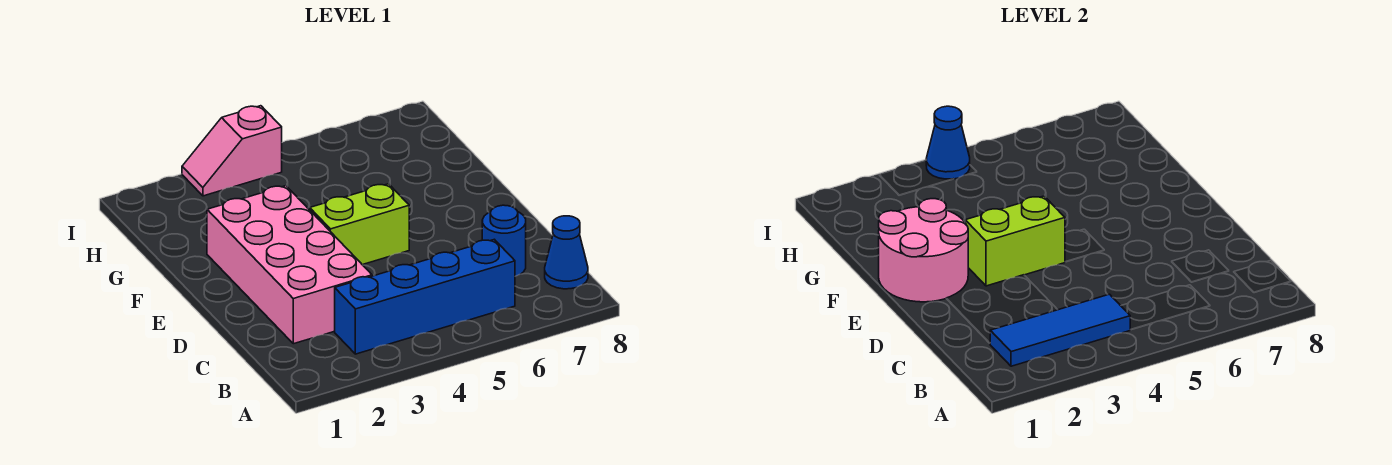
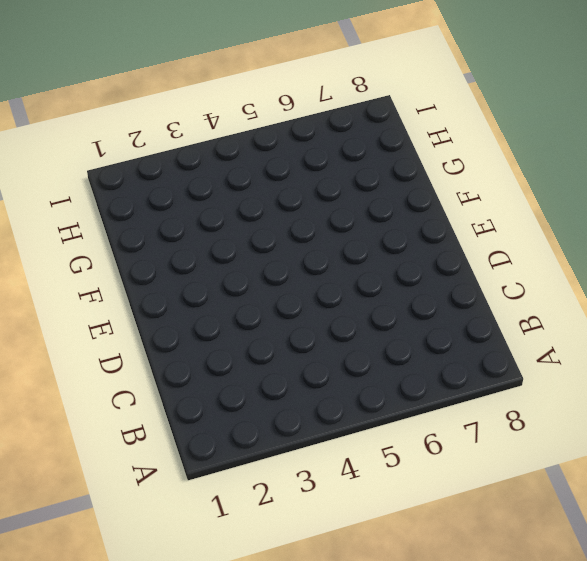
none -> blue 1x4 brick [335,239,515,354]
none -> blue 1x1 cone [545,216,588,289]

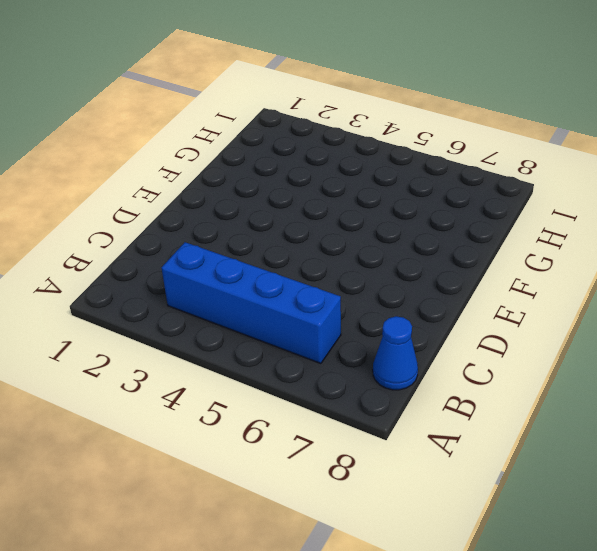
none -> pink 2x4 brick [207,186,372,344]
none -> blue 1x1 round brick [482,205,526,276]

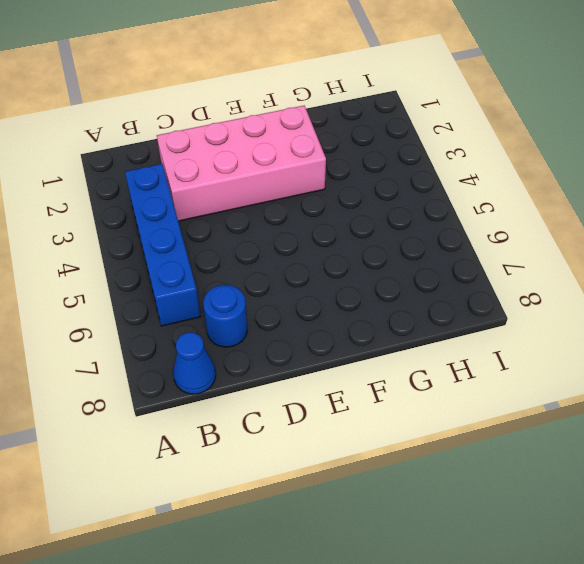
none -> lime 1x2 brick [310,184,409,265]
none -> pink 1x2 slope [182,106,282,196]

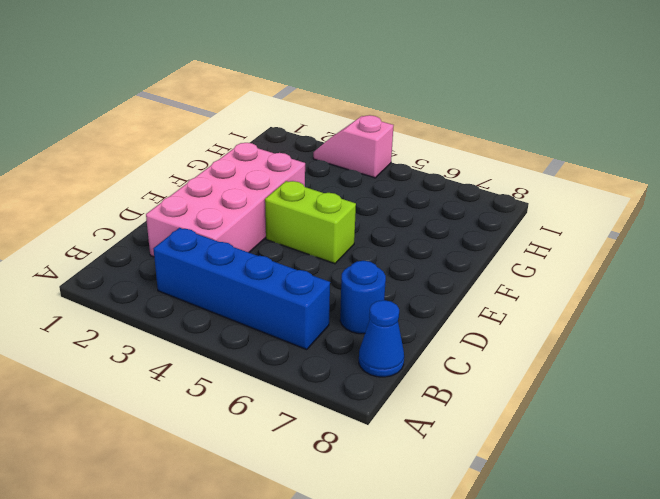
none -> blue 1x3 tile [990,294,1130,366]
none -> pink 2x2 round brick [879,199,968,302]

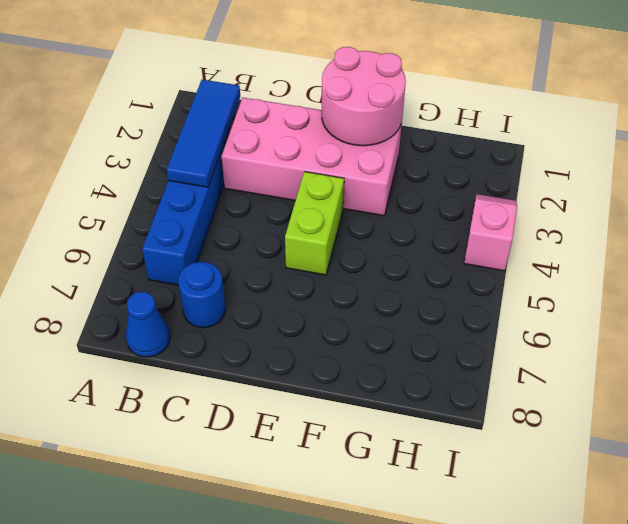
none -> lime 1x2 brick [965,196,1065,286]
none -> blue 1x1 cone [926,106,970,179]

